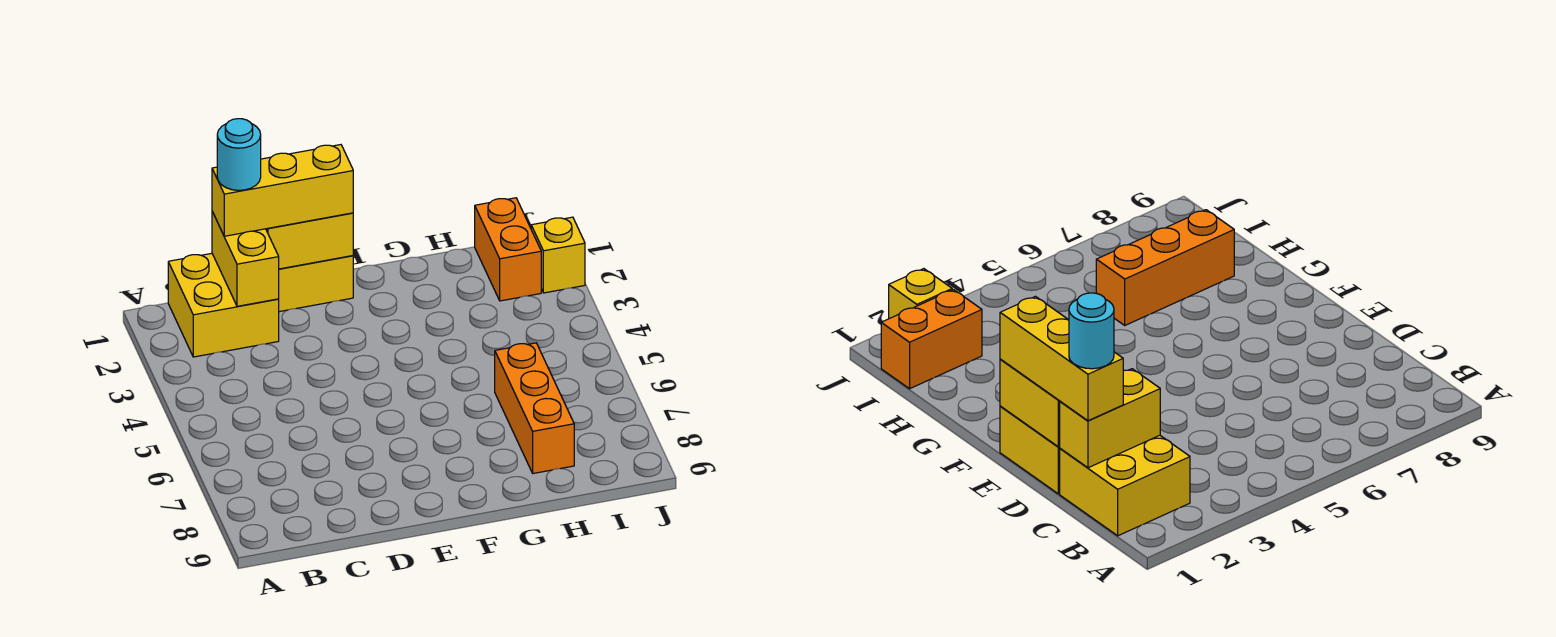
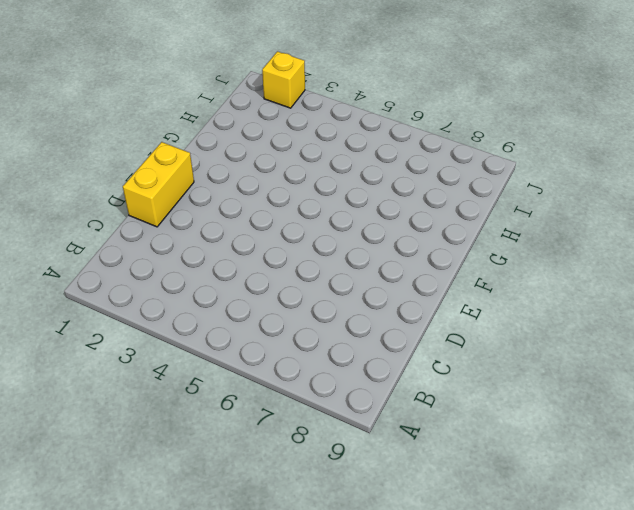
none -> yellow 2x2 brick [168,253,279,357]
none -> orange 1x3 brick [495,343,574,473]

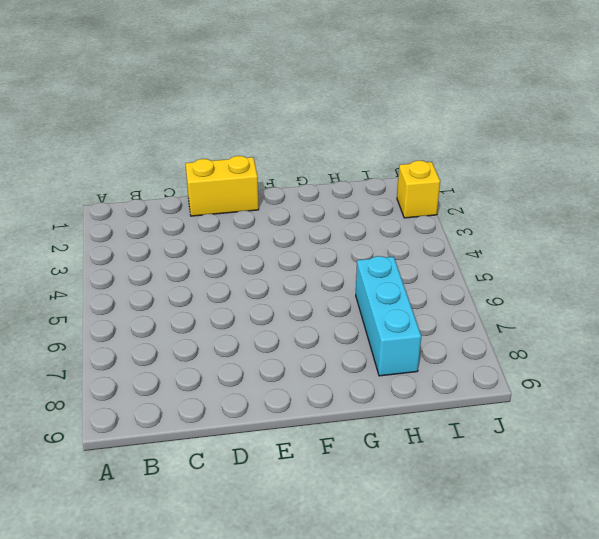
cyan 1x3 brick [356,256,421,376] -> orange 1x3 brick [495,343,574,473]
none -> yellow 2x2 brick [168,253,279,357]
none -> orange 1x2 brick [475,198,541,301]

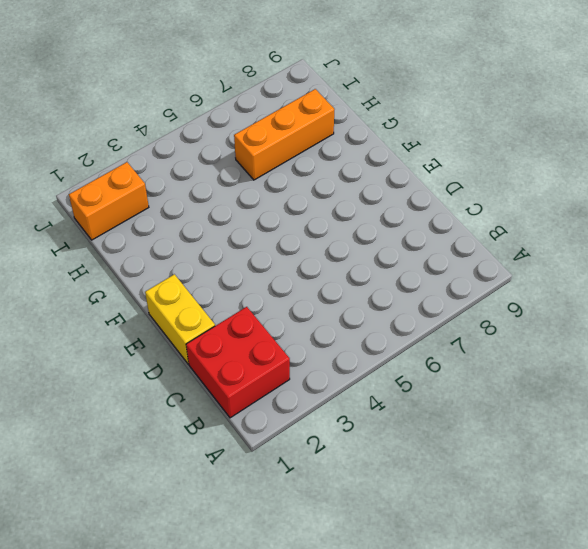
red 2x2 brick [186,307,290,418] -> yellow 2x2 brick [168,253,279,357]
none -> yellow 1x1 brick [531,217,585,293]
none -> yellow 1x2 brick [212,212,279,306]

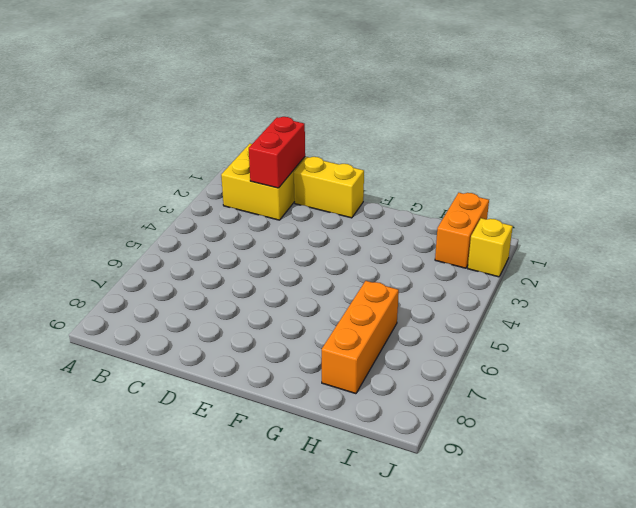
red 1x2 brick [249,117,305,188] -> yellow 1x2 brick [212,212,279,306]
none -> yellow 1x2 brick [266,213,353,269]
none -> yellow 1x3 brick [212,145,353,236]

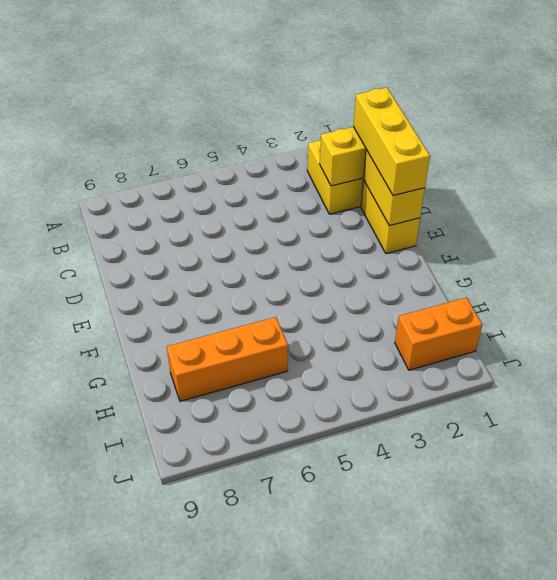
none -> yellow 1x1 brick [531,217,585,293]
none -> cyan 1x1 round brick [217,119,261,190]

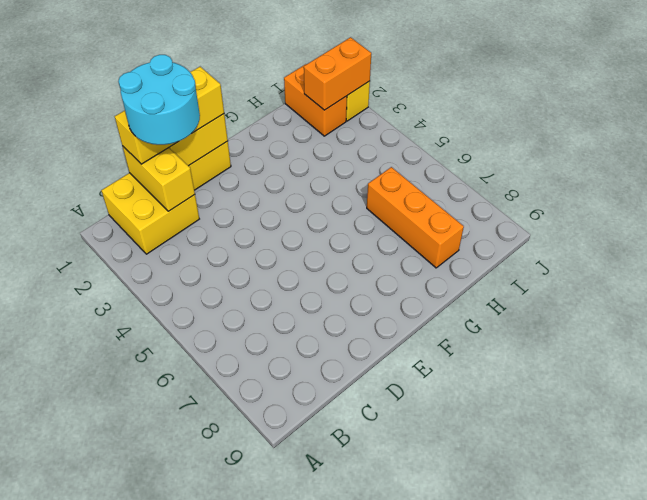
cyan 2x2 round brick [118,55,200,145] -> cyan 1x1 round brick [217,119,261,190]
orange 1x2 brick [304,37,371,110] -> none

